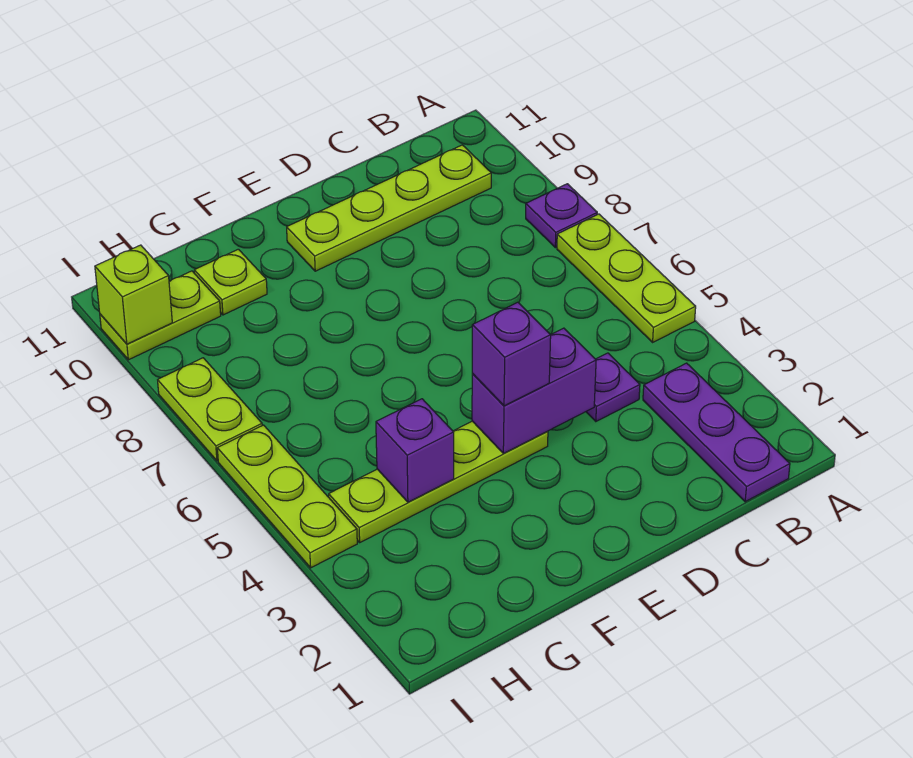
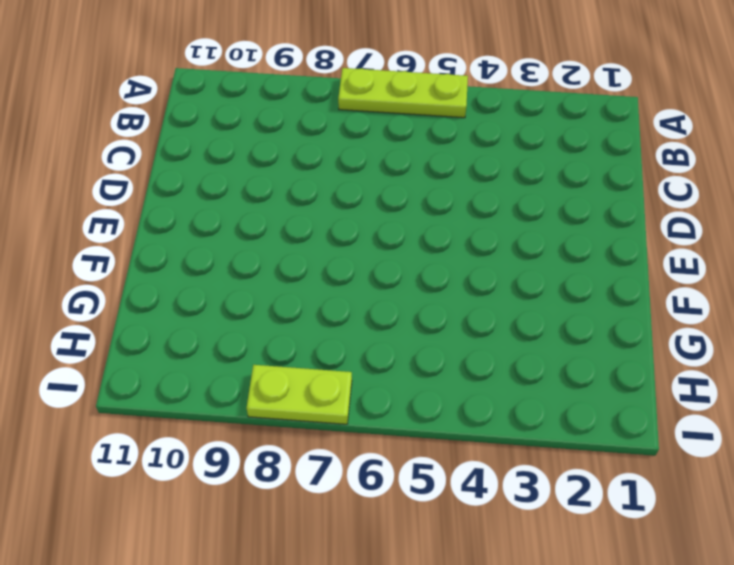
none -> purple 1x1 plate [526,184,597,248]
none -> purple 1x3 plate [643,363,790,502]
none -> lime 1x4 plate [287,145,491,271]

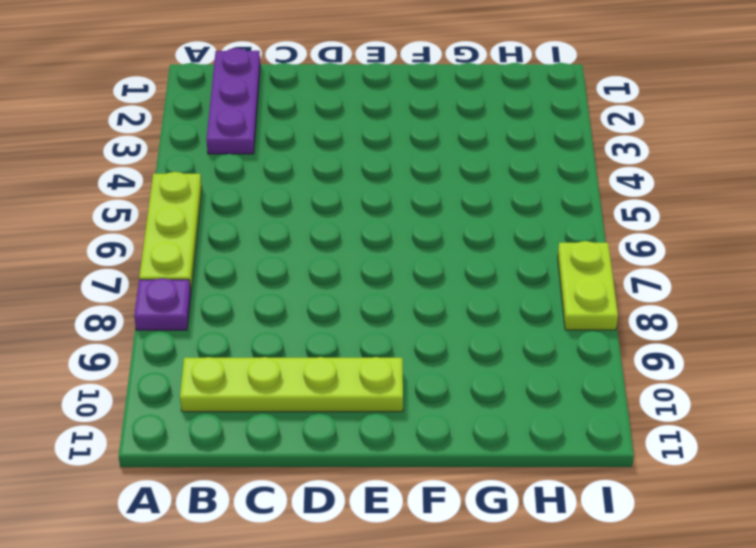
none -> purple 1x1 plate [586,353,640,421]
none -> lime 1x4 plate [329,421,548,542]
none -> lime 1x1 plate [194,249,267,315]

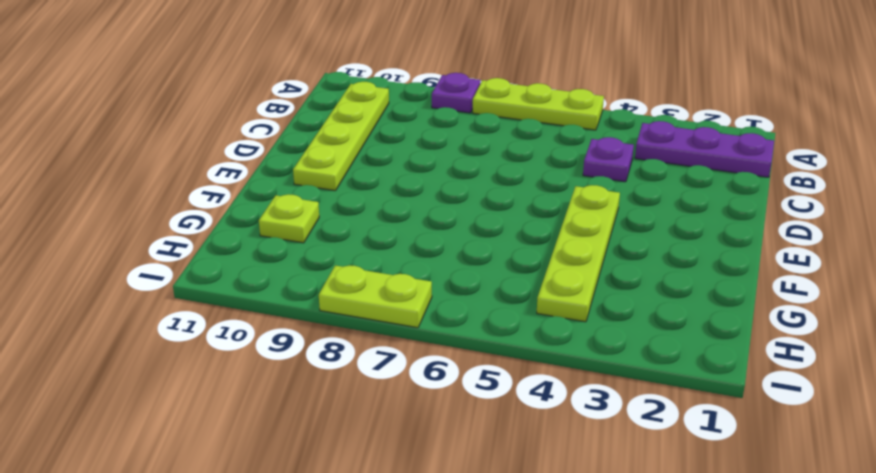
none -> lime 1x2 plate [100,271,221,360]
none -> lime 1x3 plate [217,425,357,568]
none -> purple 1x2 brick [472,328,596,454]

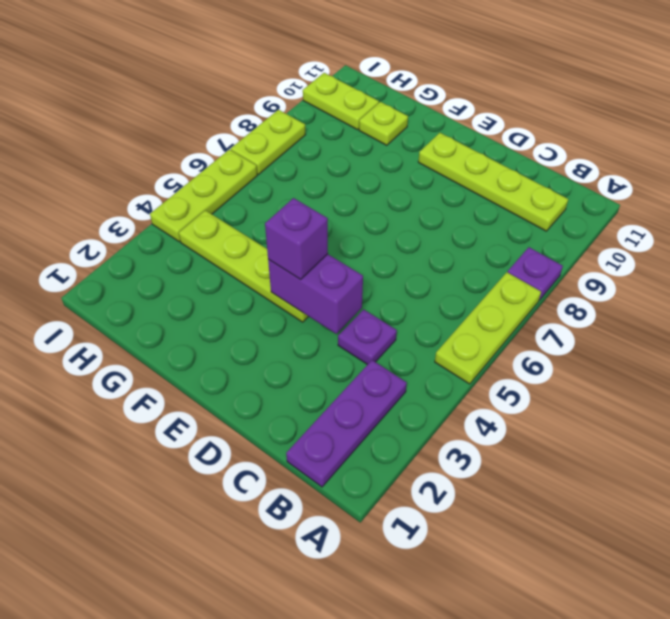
none -> purple 1x1 brick [376,399,454,502]
none -> lime 1x1 brick [95,245,172,344]

